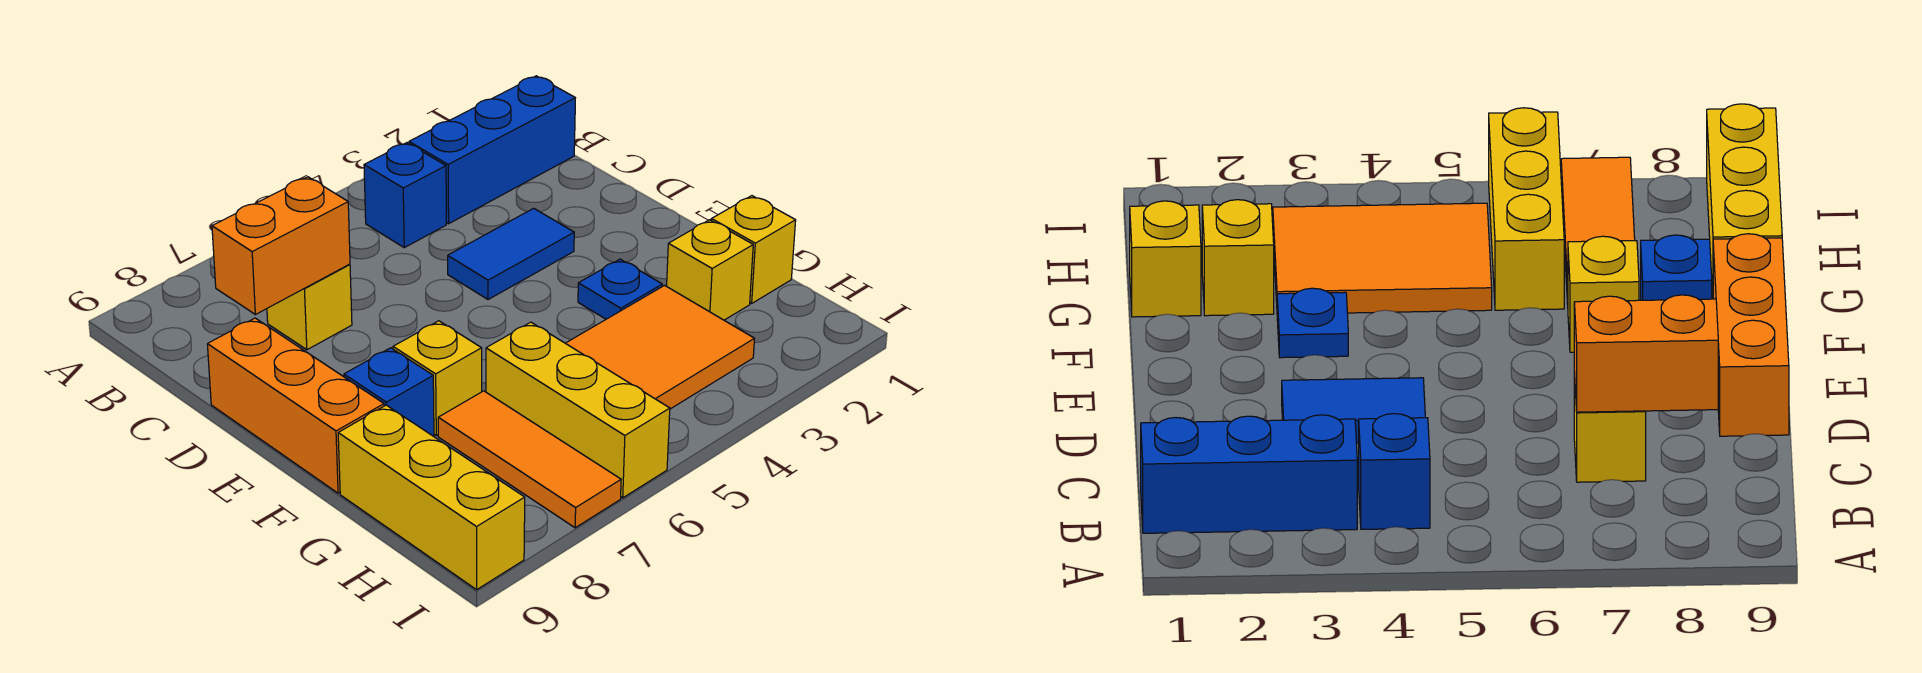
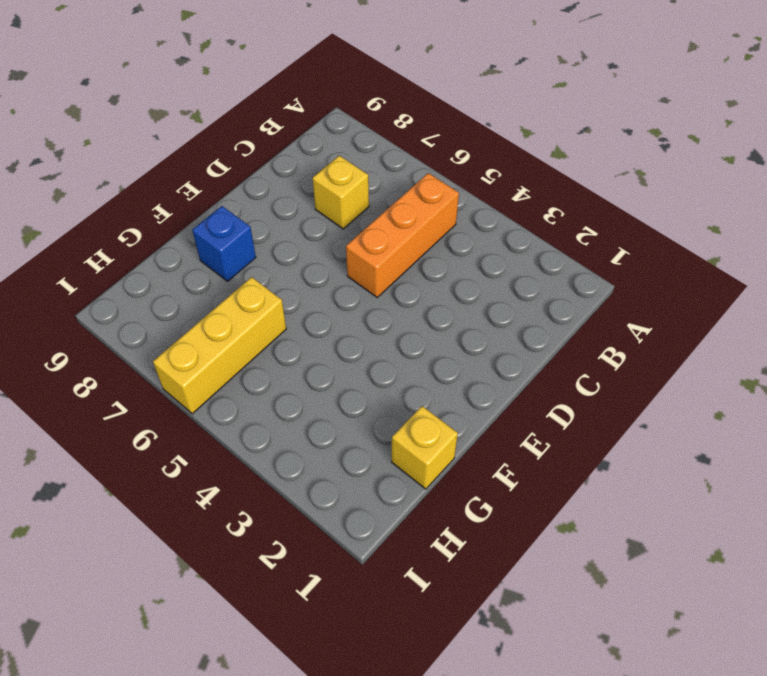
orange 1x3 brick [346,173,459,297] -> orange 1x3 brick moved to [207,318,384,493]
none -> blue 1x3 brick [409,76,575,224]
none -> blue 1x1 brick [364,143,446,248]
none -> blue 1x2 tile [448,208,574,300]

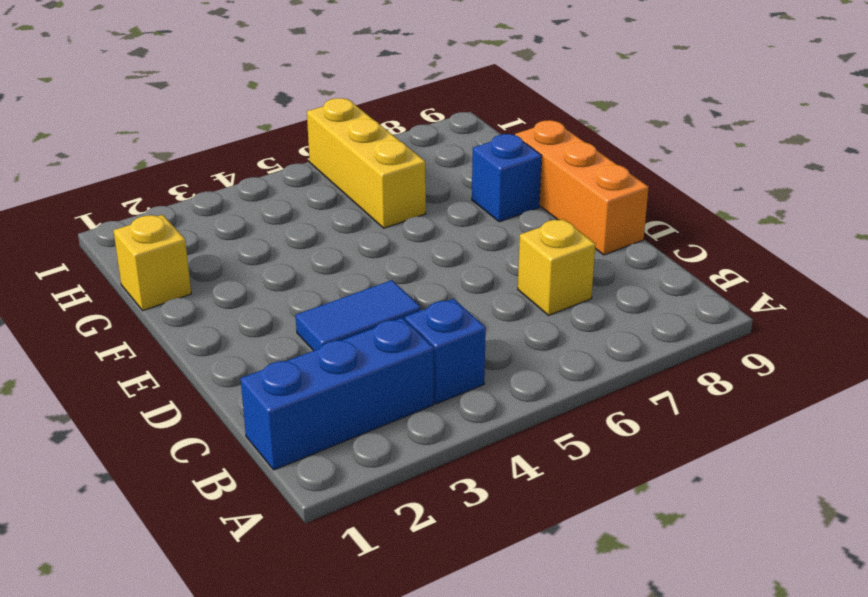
none -> blue 1x1 plate [578,259,662,319]
none -> yellow 1x1 brick [393,321,482,436]
none -> yellow 1x1 brick [667,220,753,320]

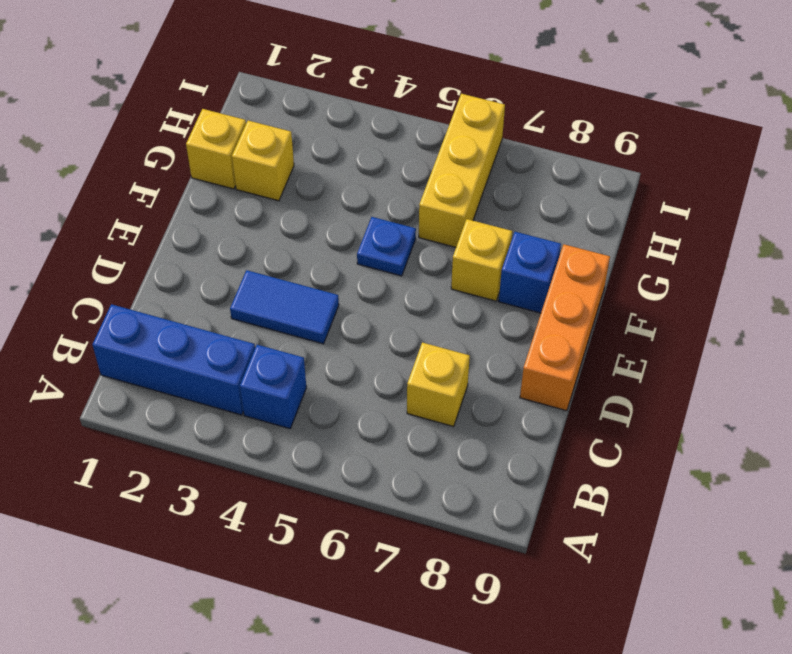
blue 1x1 plate [357,217,416,276] -> blue 1x1 plate moved to [578,259,662,319]
none -> orange 2x3 tile [565,285,754,409]
none -> orange 1x3 tile [438,391,621,528]
none -> yellow 1x3 brick [338,405,525,590]

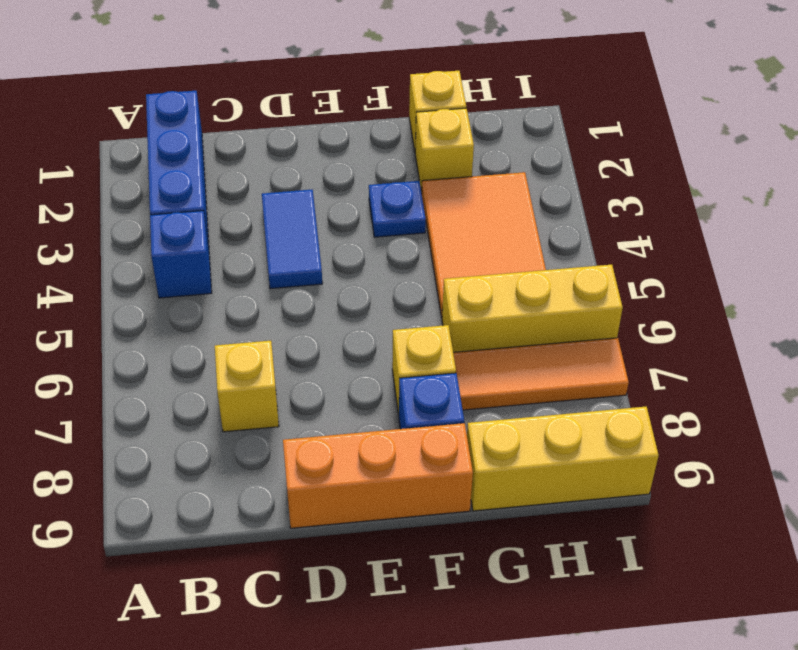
none -> orange 1x2 brick [212,177,350,315]

